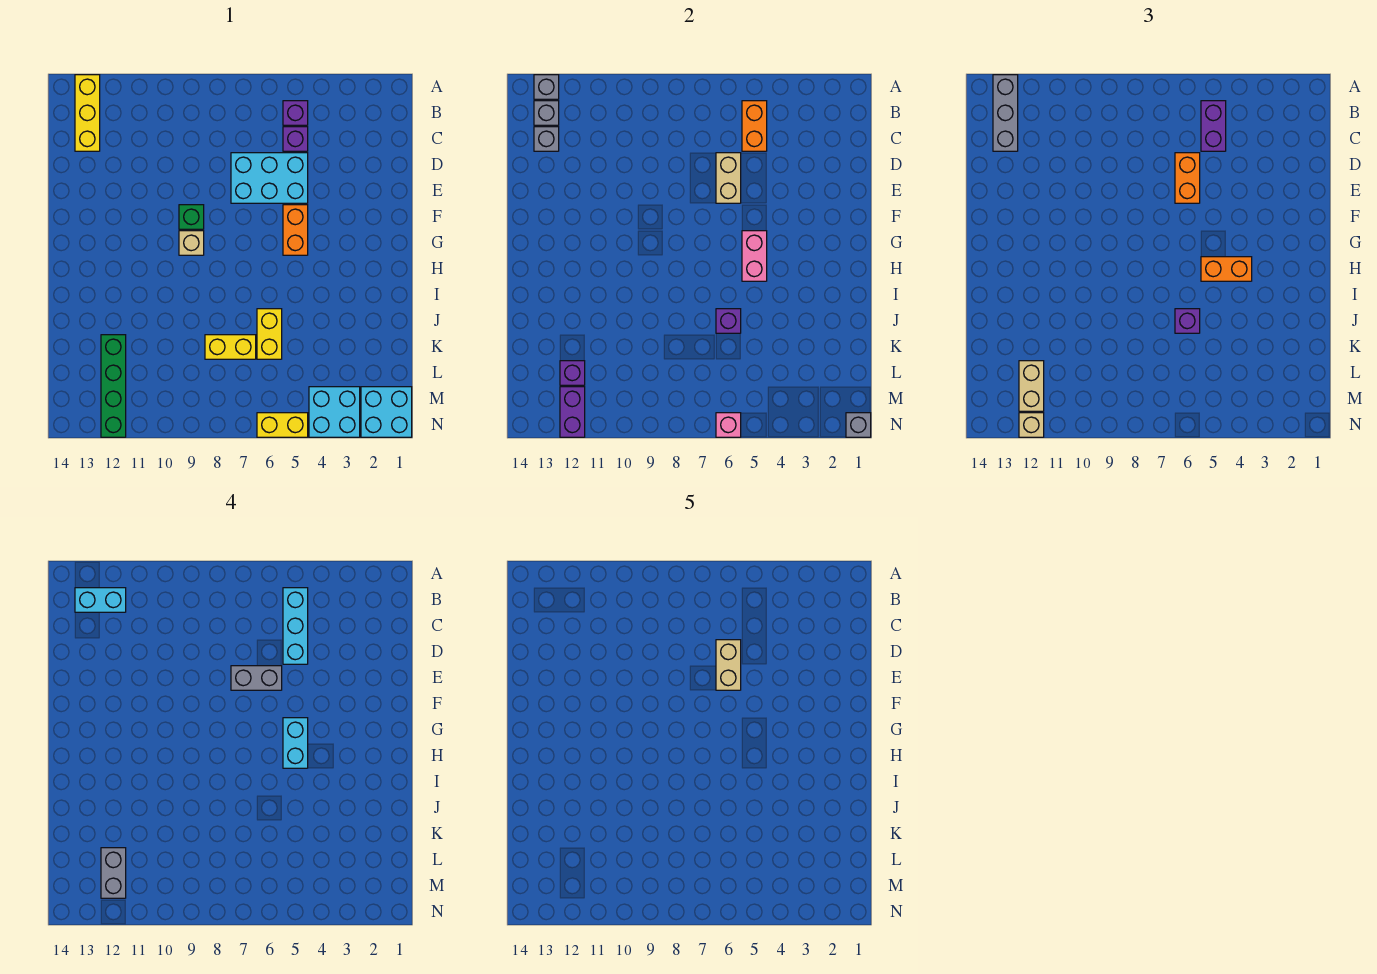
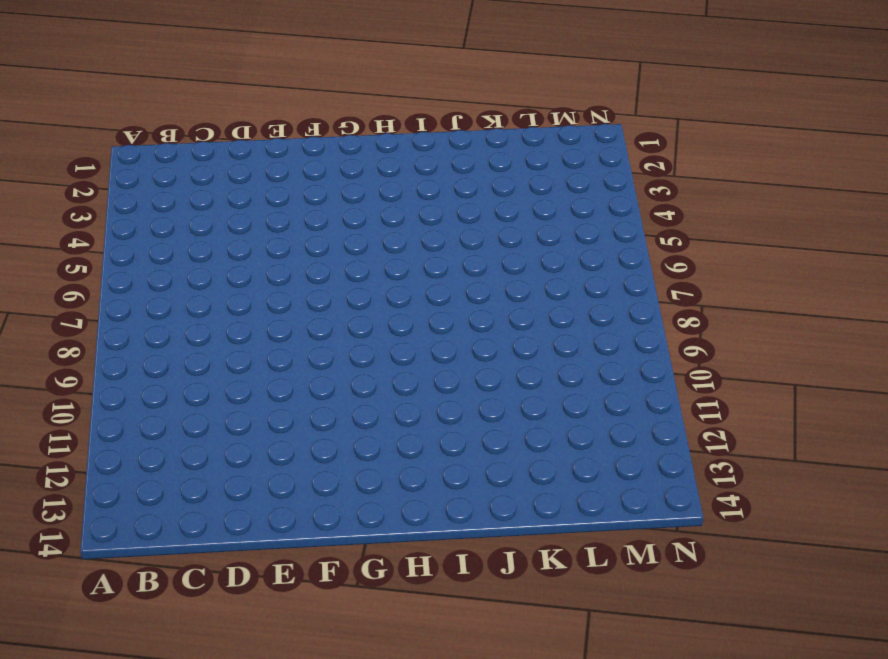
none -> yellow 1x3 brick [75,75,100,151]
none -> purple 1x1 brick [283,101,308,125]
none -> purple 1x1 brick [283,127,308,151]
none -> cyan 2x3 brick [231,153,308,203]

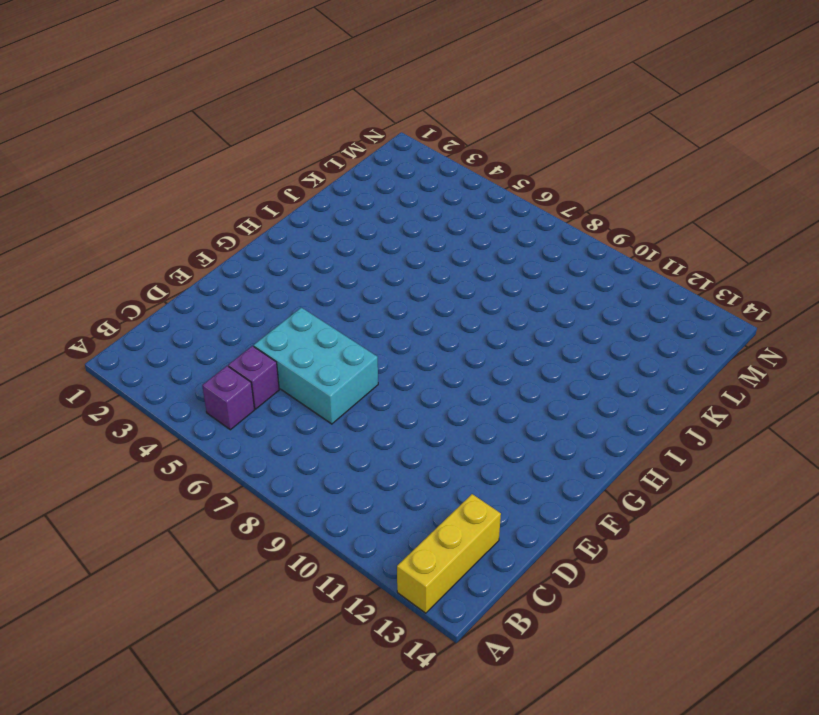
none -> orange 1x2 brick [283,205,308,255]
none -> green 1x1 brick [179,205,204,229]
none -> tan 1x1 brick [179,231,204,255]
none -> yellow 1x2 brick [257,309,282,359]

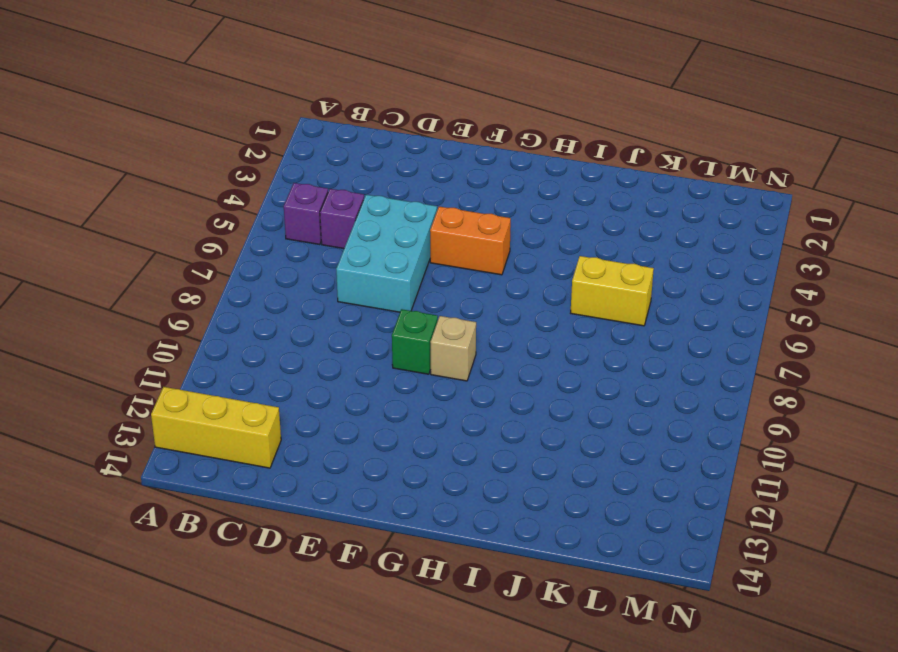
none -> yellow 1x2 brick [205,335,256,359]
none -> green 1x4 brick [101,335,126,437]
none -> cyan 2x2 brick [361,387,412,437]
none -> cyan 2x2 brick [309,387,360,437]

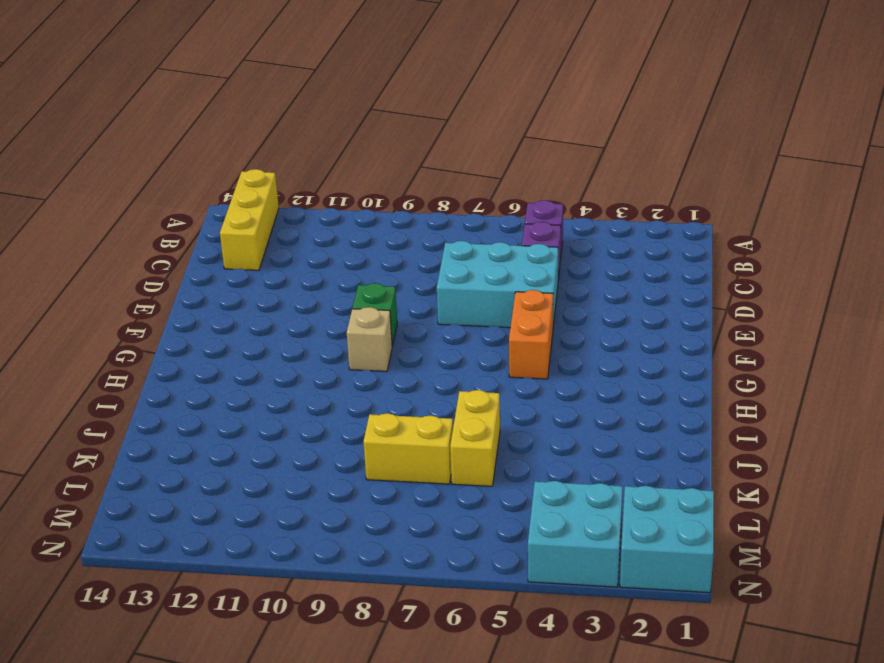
none -> green 1x4 brick [101,335,126,437]
none -> yellow 1x2 brick [257,413,308,437]
none -> grey 1x1 brick [534,75,559,99]
none -> orange 1x2 brick [742,101,767,151]

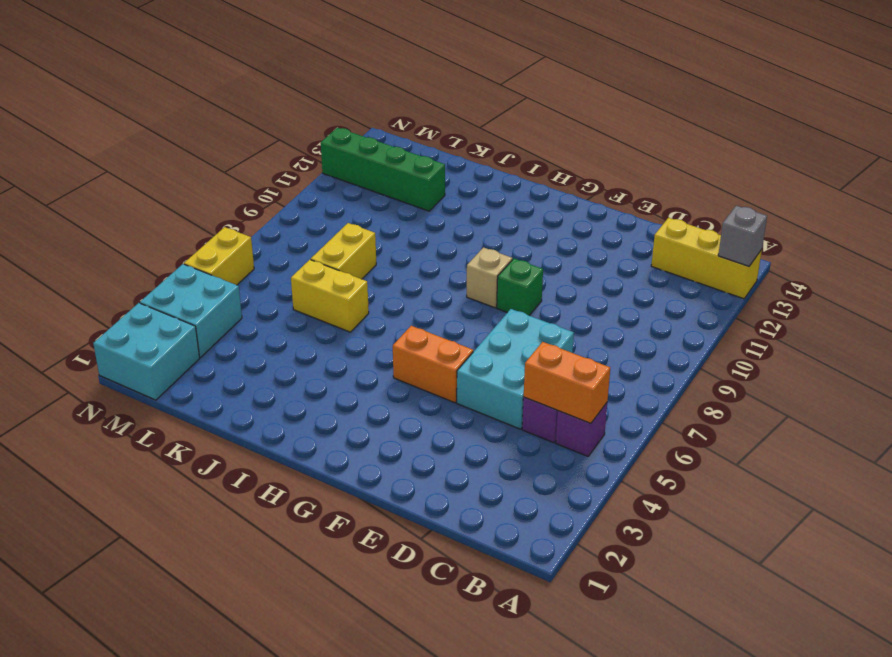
none -> grey 1x1 brick [534,101,559,125]
none -> grey 1x1 brick [534,127,559,151]
none -> tan 1x2 brick [716,153,741,203]
none -> pink 1x2 brick [742,231,767,281]

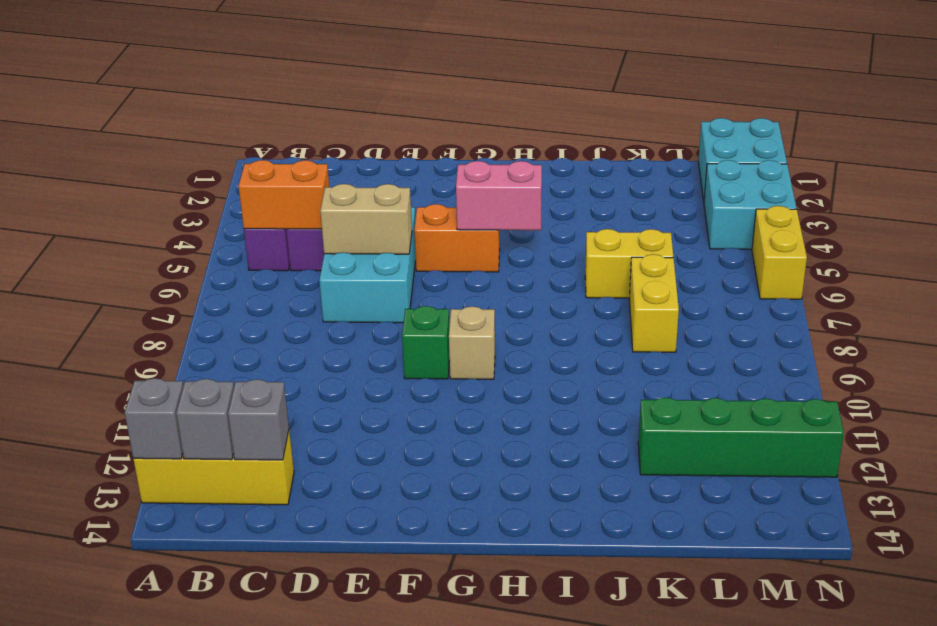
none -> purple 1x1 brick [716,309,741,333]
none -> purple 1x1 brick [560,361,585,385]
none -> purple 1x2 brick [560,387,585,437]
none -> grey 1x1 brick [846,413,871,437]

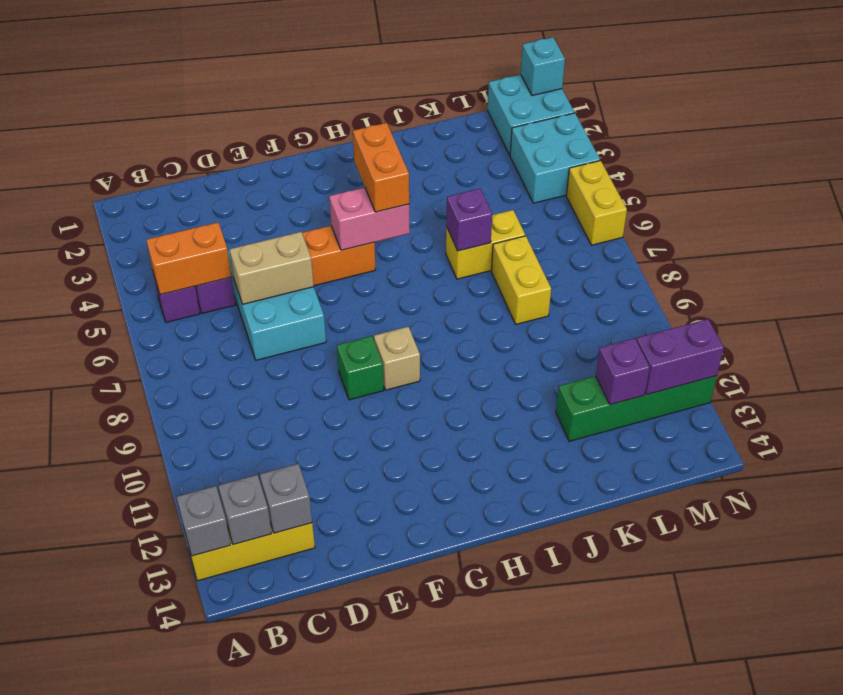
cyan 1x1 brick [521,37,565,96] -> grey 1x1 brick [846,413,871,437]
none -> pink 1x1 brick [716,413,741,437]
none -> grey 1x3 brick [993,75,1018,151]
none -> purple 1x2 brick [1201,101,1226,151]
none -> orange 1x2 brick [1175,153,1200,203]

